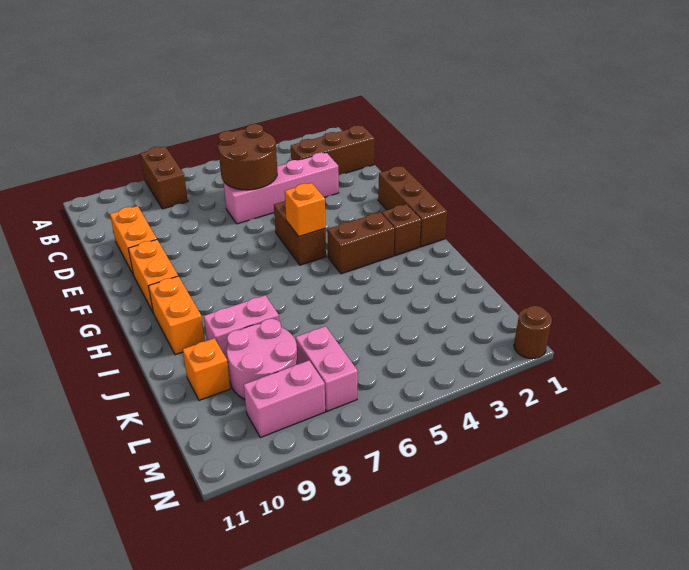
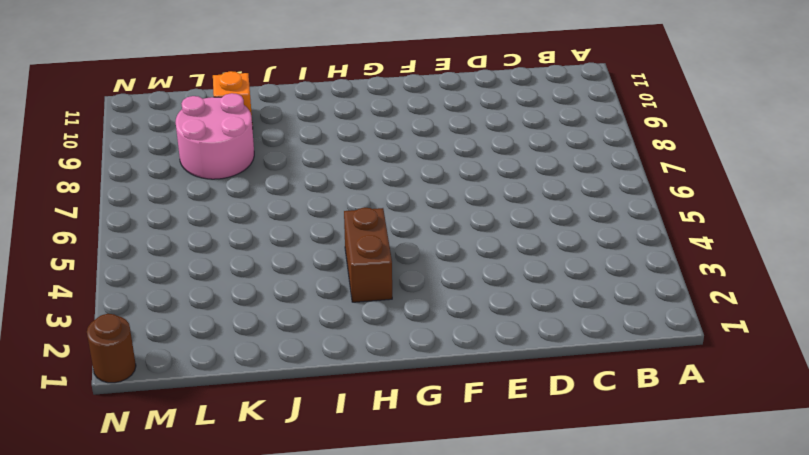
none -> brown 1x2 brick [140,147,188,209]
none -> brown 1x3 brick [291,125,375,175]
none -> pink 1x4 brick [224,152,339,224]

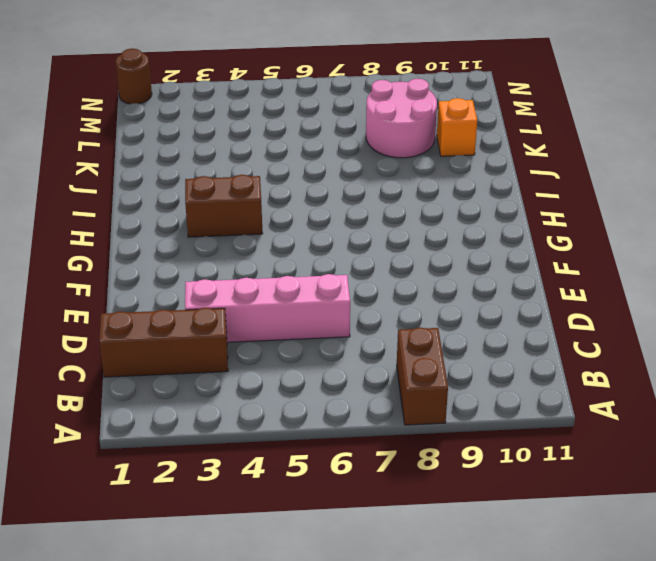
none -> orange 1x2 brick [110,206,157,274]
none -> brown 1x3 brick [378,166,447,247]
none -> brown 1x2 brick [274,201,326,265]

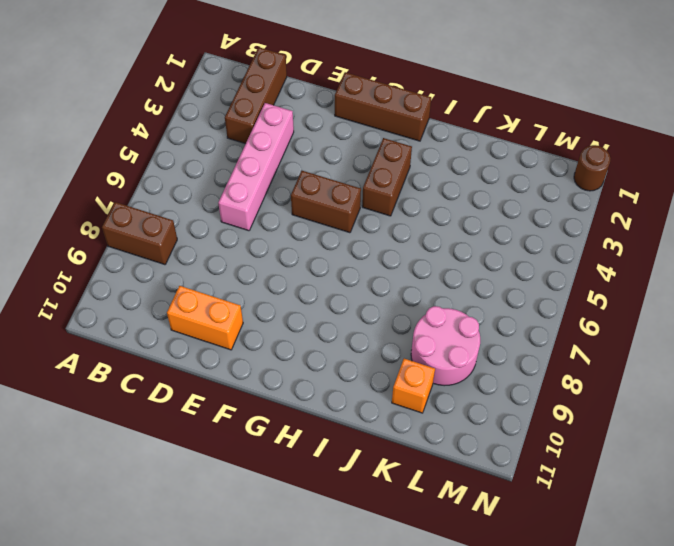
none -> orange 1x2 brick [128,240,178,312]
none -> brown 1x1 brick [382,204,421,256]
none -> orange 1x2 brick [149,276,205,355]

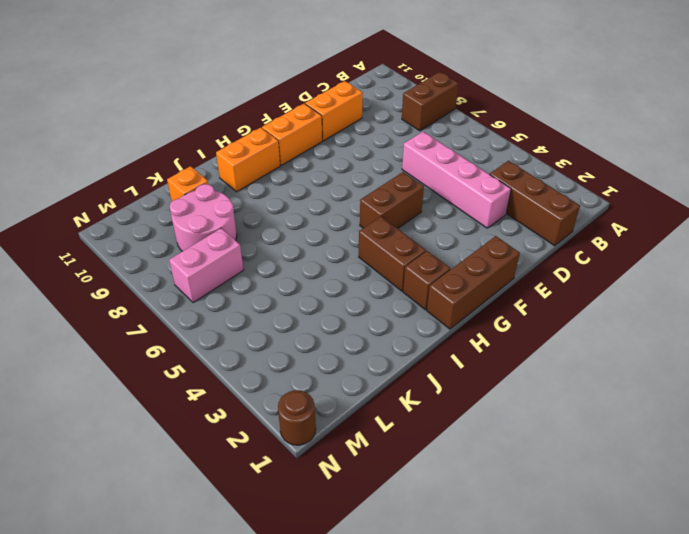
none -> pink 1x2 brick [204,295,279,362]
none -> pink 1x2 brick [244,361,325,438]
none -> brown 2x2 round brick [218,124,277,190]

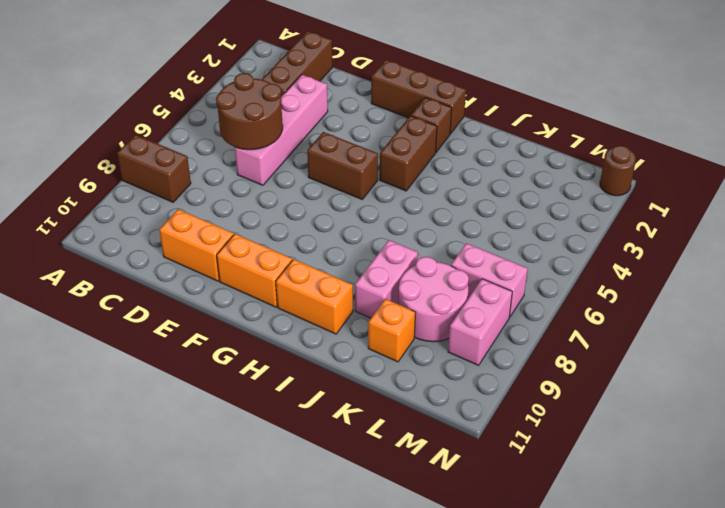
none -> orange 1x1 brick [285,183,325,237]

